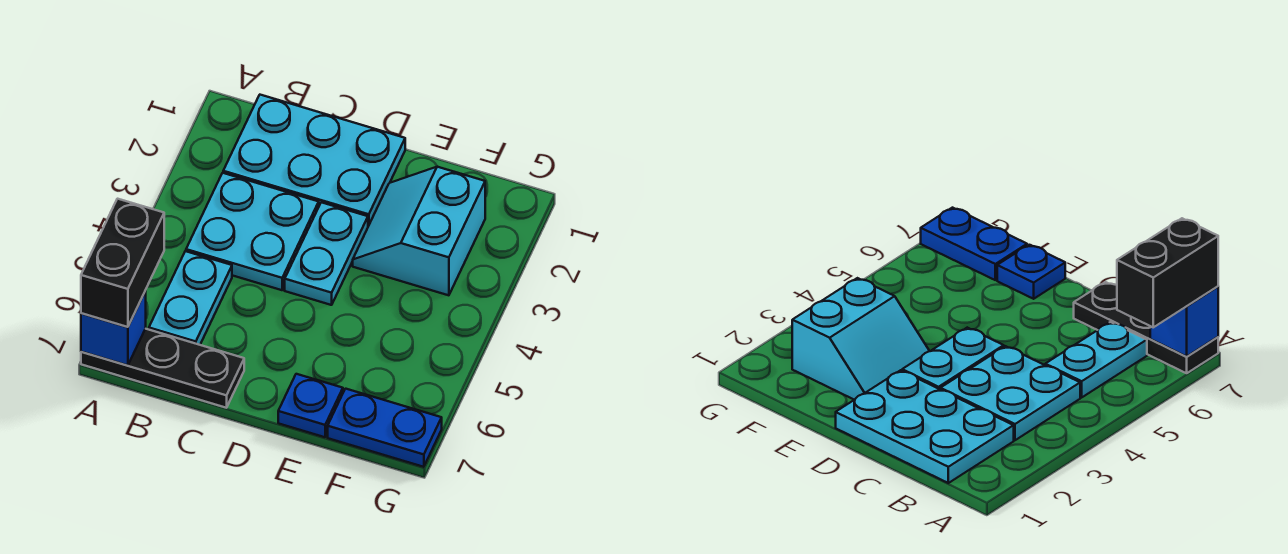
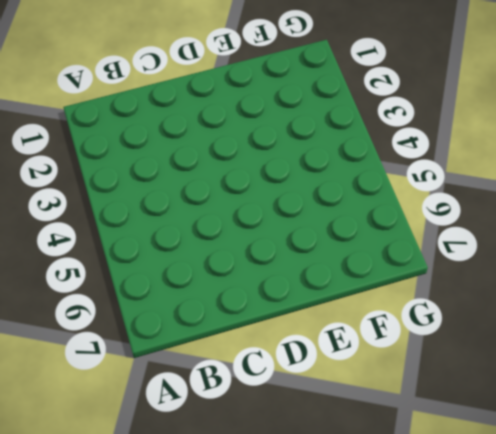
none -> black 1x3 plate [81,329,244,408]
none -> cyan 2x3 plate [223,95,405,226]

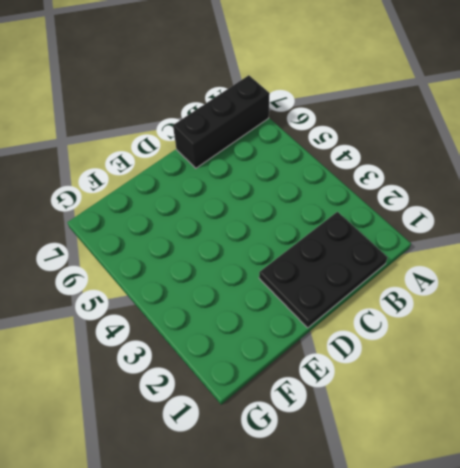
black 1x3 brick [173,75,270,168] -> black 1x3 plate [81,329,244,408]
black 2x3 plate [259,212,387,328] -> cyan 2x3 plate [223,95,405,226]
none -> cyan 2x2 plate [186,173,319,290]
none -> cyan 1x2 plate [149,251,232,345]

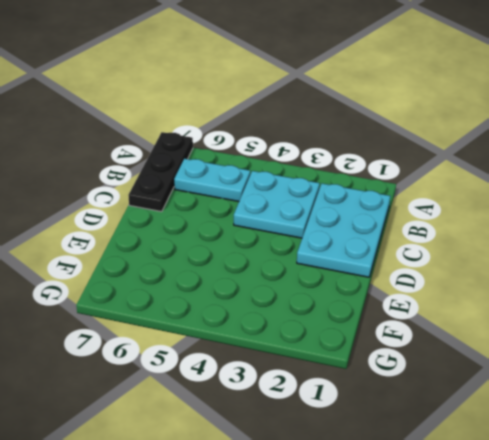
none -> cyan 1x2 plate [285,202,368,305]
none -> cyan 2x2 slope [353,167,485,295]

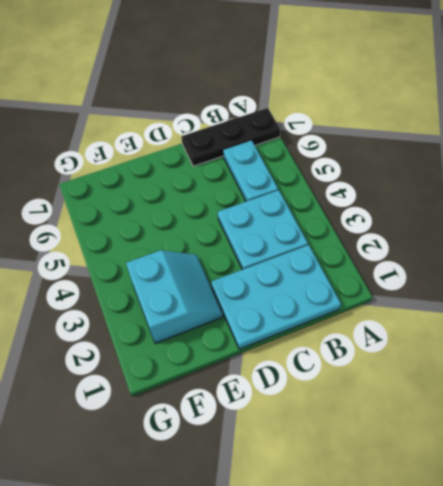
none -> cyan 1x2 plate [285,202,368,305]
none -> blue 1x1 plate [278,374,343,437]

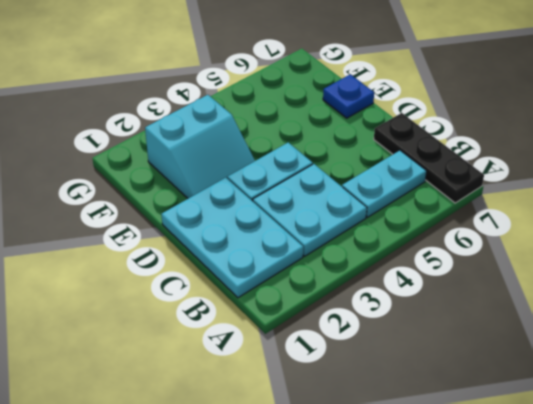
none -> blue 1x2 plate [328,389,442,467]
none -> blue 1x1 brick [81,291,146,365]

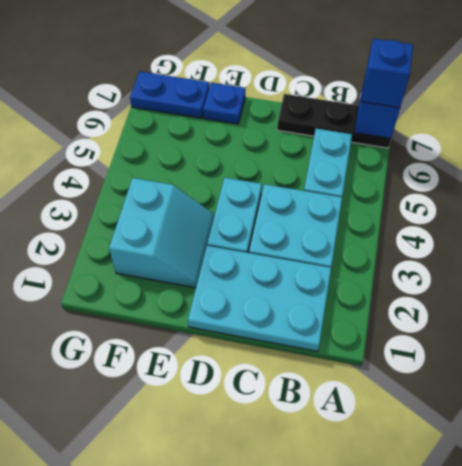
blue 1x1 brick [361,39,413,108] -> black 1x2 brick [81,199,164,327]

